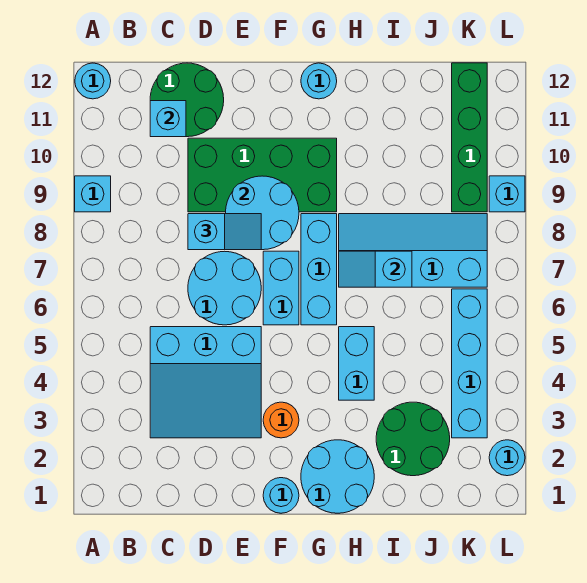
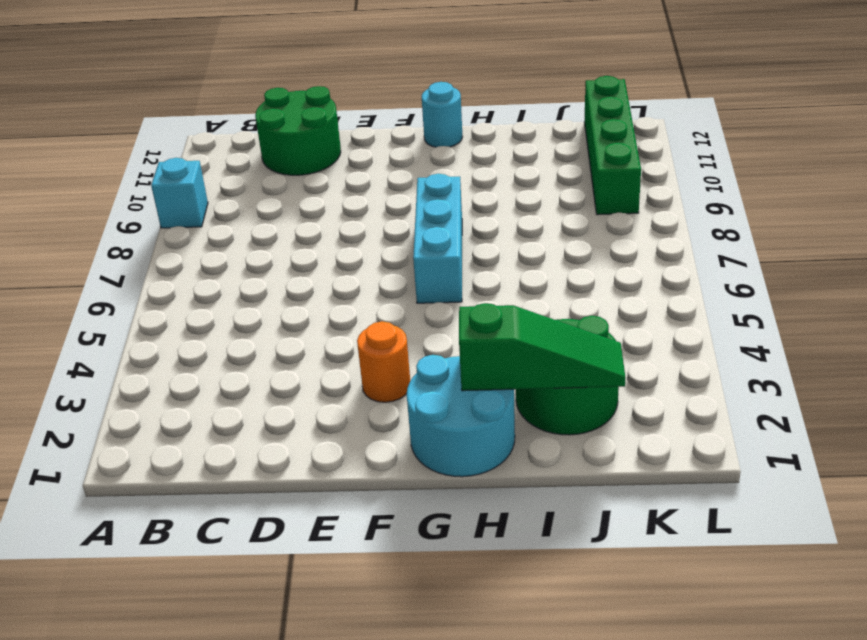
green 1x3 slope [459,303,625,391] -> none
none -> cyan 1x1 round brick [75,63,111,99]
none -> cyan 3x3 slope [150,327,261,438]
none -> cyan 2x2 round brick [188,251,261,325]

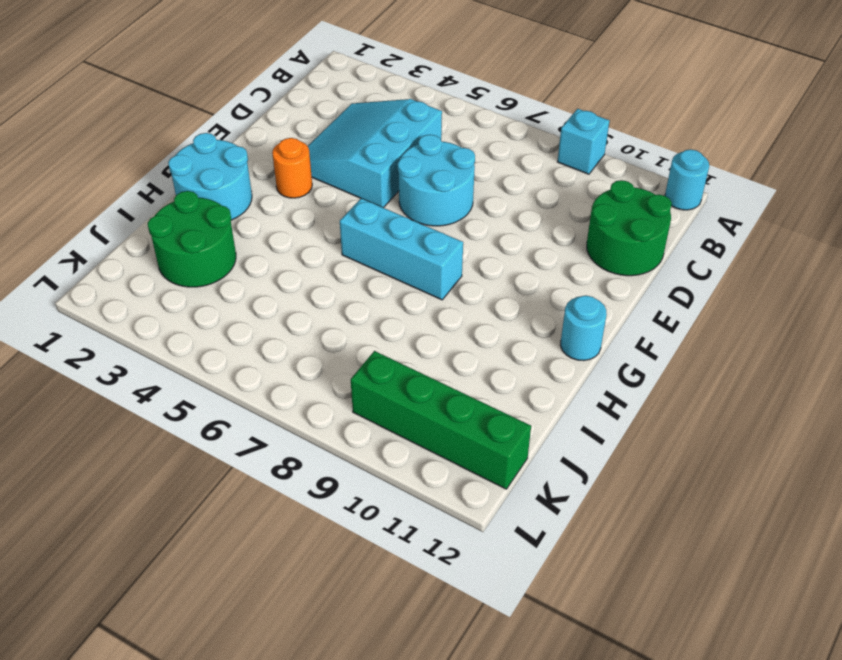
none -> green 2x4 brick [188,138,337,212]
none -> cyan 1x1 round brick [263,478,299,513]
none -> cyan 1x2 brick [263,251,299,325]

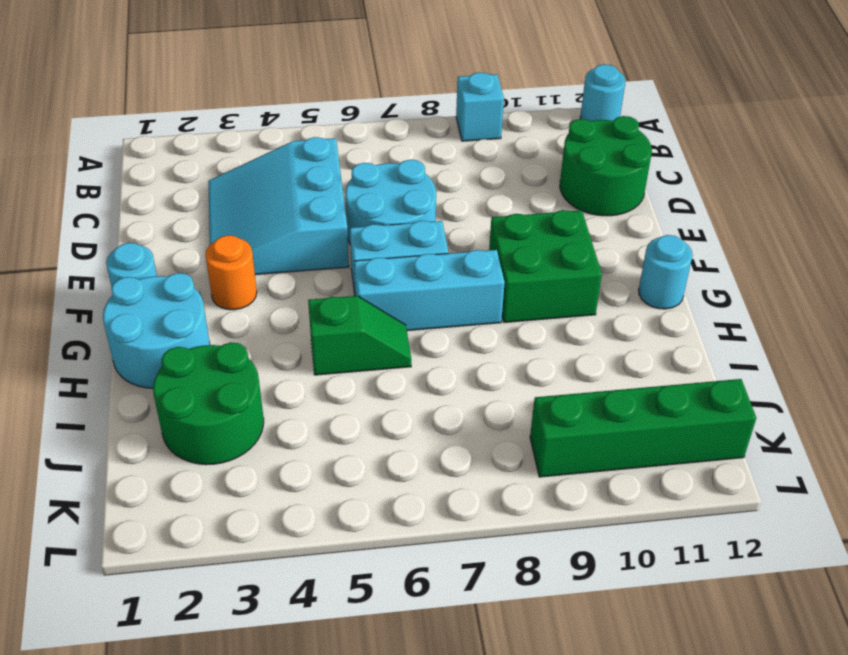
green 2x2 brick [489,210,602,322] -> green 2x4 brick [188,138,337,212]
green 1x2 slope [308,296,411,375] -> cyan 1x2 brick [339,327,374,400]
none -> cyan 2x4 slope [339,214,487,287]
none -> cyan 1x4 brick [452,289,487,438]
none -> cyan 1x1 round brick [489,440,525,476]

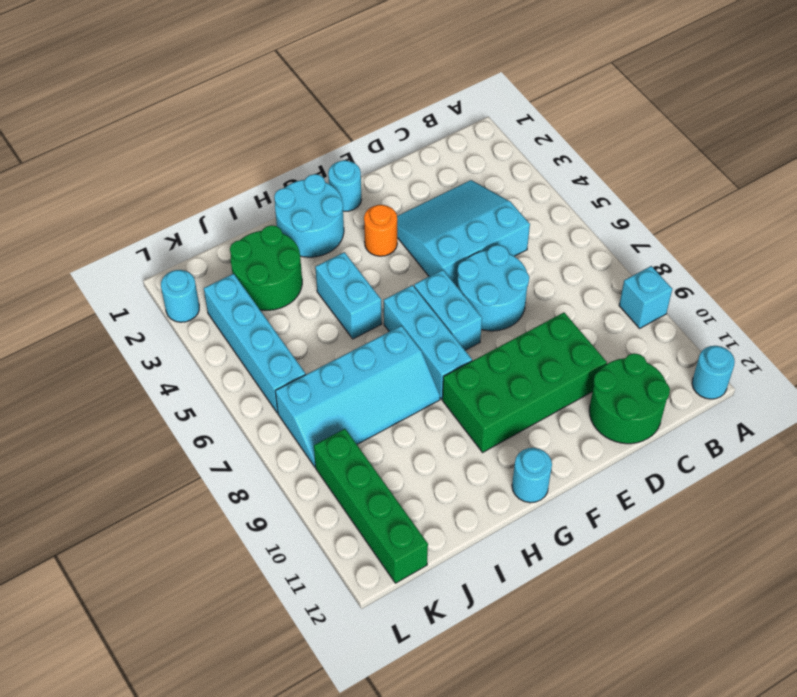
none -> cyan 1x1 brick [489,176,525,212]
none -> cyan 1x1 brick [150,101,186,137]
none -> cyan 2x2 round brick [226,176,299,250]

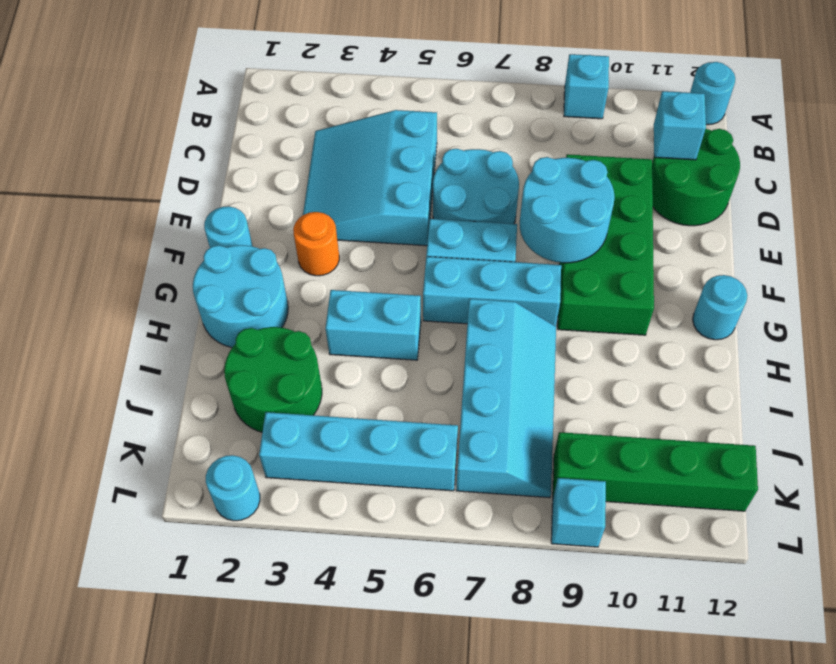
none -> cyan 1x2 slope [339,251,412,287]
none -> cyan 1x2 slope [188,214,261,250]

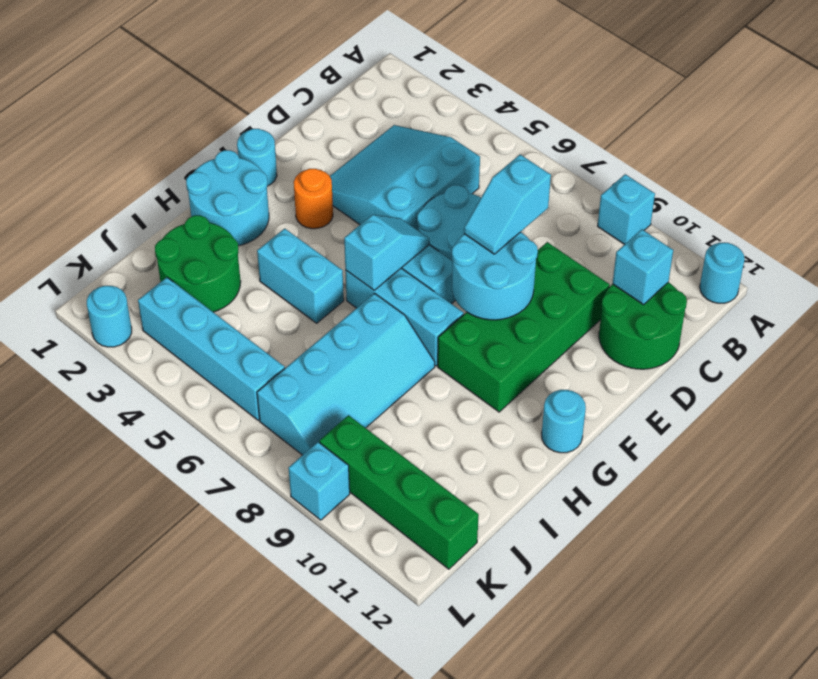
cyan 1x2 slope [344,215,429,290] -> cyan 1x2 slope moved to [339,251,412,287]

